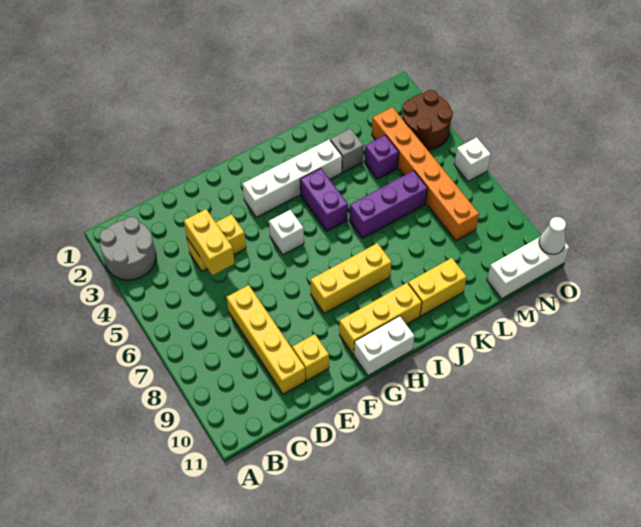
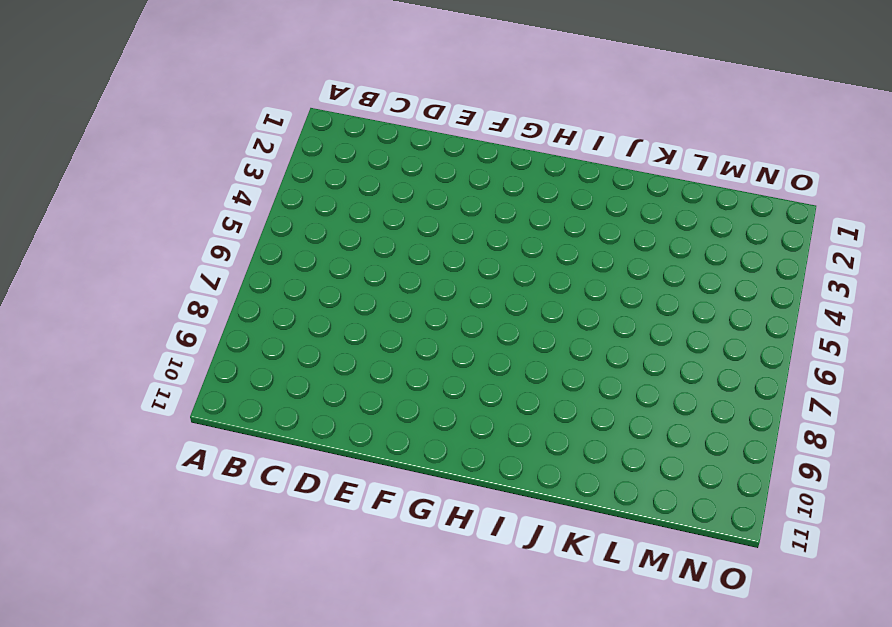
none -> grey 2x2 round brick [99,217,156,280]
none -> yellow 1x2 brick [187,214,246,271]
none -> yellow 1x4 brick [226,285,305,394]

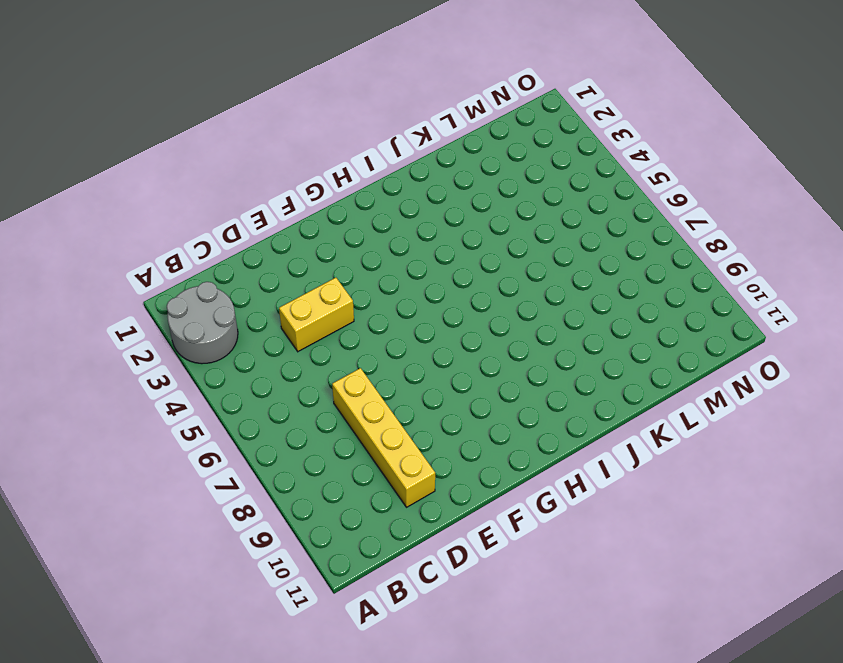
none -> yellow 1x1 brick [292,334,329,381]
none -> white 1x4 brick [243,140,342,217]
none -> white 1x1 brick [269,210,304,255]

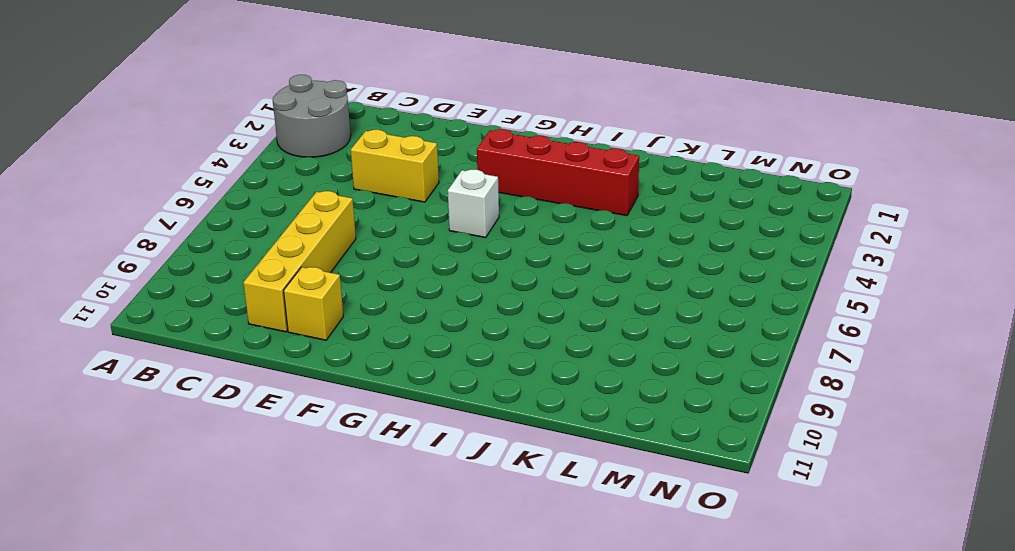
red 1x4 brick [477,129,639,216] -> white 1x4 brick [243,140,342,217]
none -> yellow 1x3 brick [311,243,392,313]
none -> yellow 1x3 brick [339,283,422,355]
none -> white 1x2 brick [354,316,415,376]

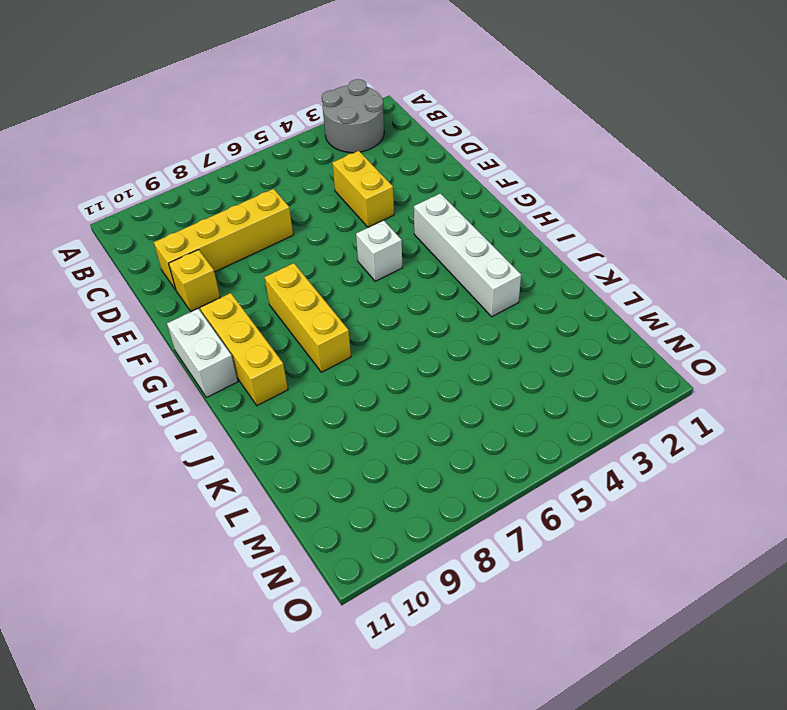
none -> purple 1x2 brick [300,168,348,231]
none -> purple 1x3 brick [349,171,428,238]
none -> yellow 1x2 brick [408,258,467,316]

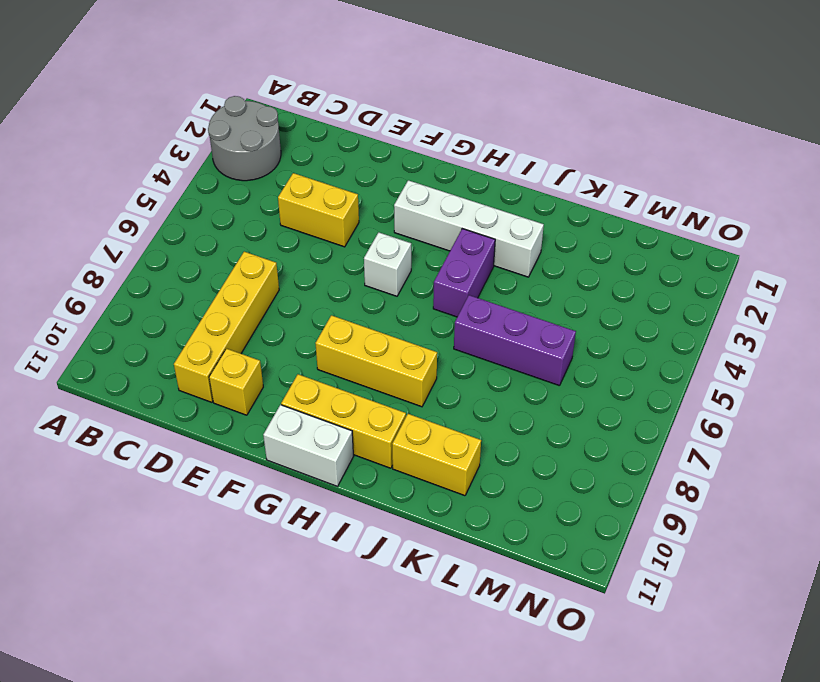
none -> grey 1x1 brick [330,129,364,172]
none -> purple 1x1 brick [364,135,399,179]
none -> orange 1x6 brick [372,107,479,241]

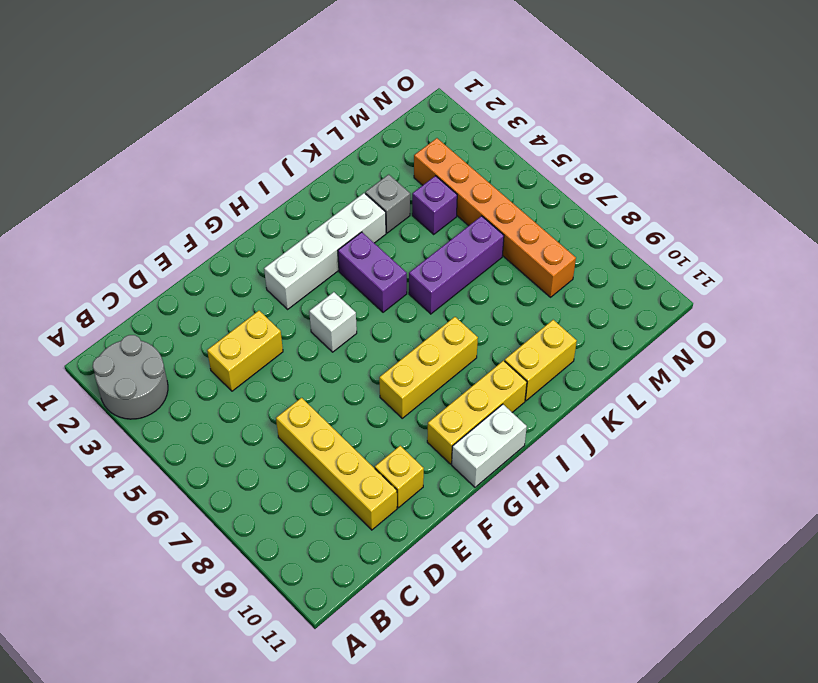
none -> white 1x3 brick [487,237,569,299]
none -> brown 2x2 round brick [402,90,453,150]
none -> white 1x1 brick [454,137,491,181]

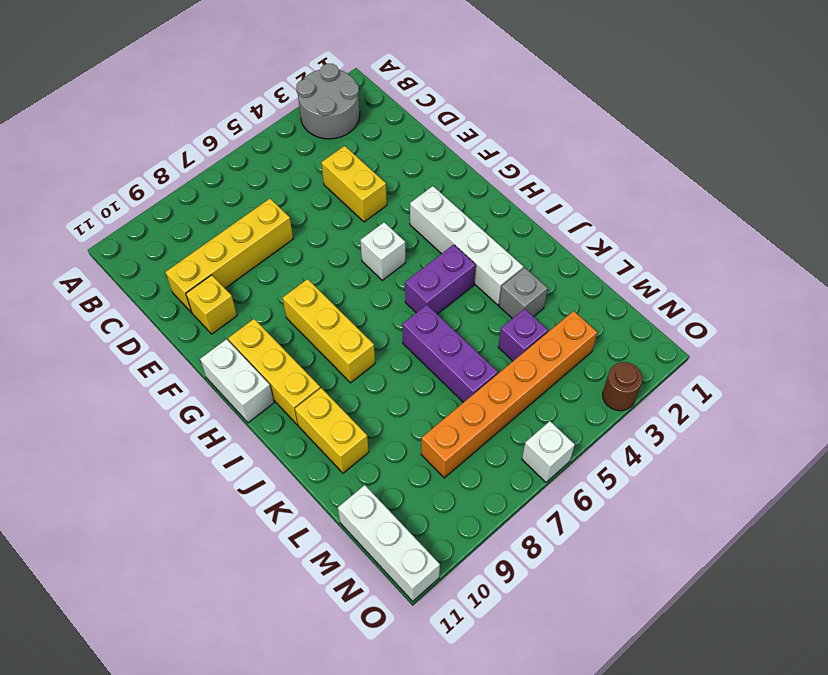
brown 1x1 round brick [603,362,642,411] -> brown 2x2 round brick [402,90,453,150]
none -> yellow 1x2 brick [184,209,235,275]
none -> white 1x1 cone [539,217,566,254]

